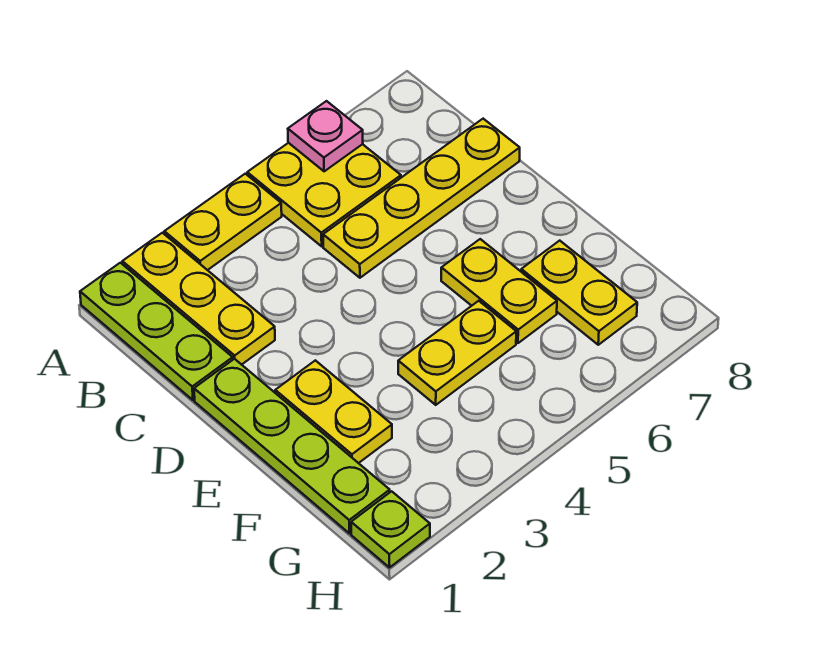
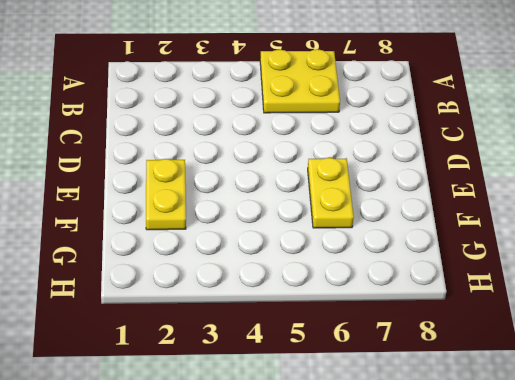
none -> lime 1x3 plate [80,263,233,400]
none -> yellow 1x3 plate [122,233,275,365]
none -> yellow 1x2 plate [164,174,282,270]

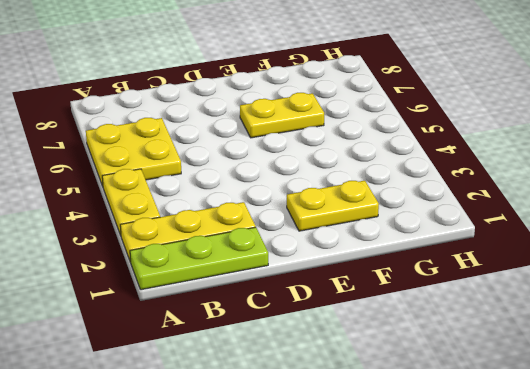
none -> yellow 1x4 plate [323,119,520,278]
none -> lime 1x4 plate [194,359,390,533]
none -> yellow 1x2 plate [398,301,516,405]

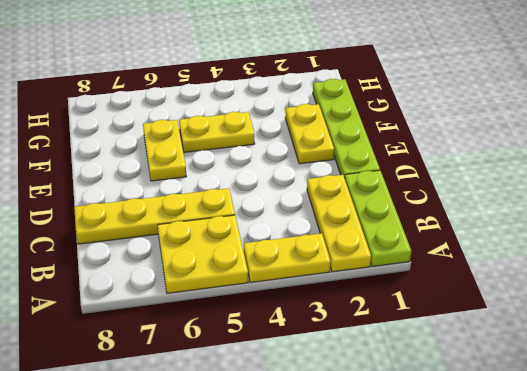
none -> yellow 1x2 plate [521,241,637,345]
none -> lime 1x1 plate [351,491,430,568]
none -> pink 1x1 plate [288,101,363,171]

